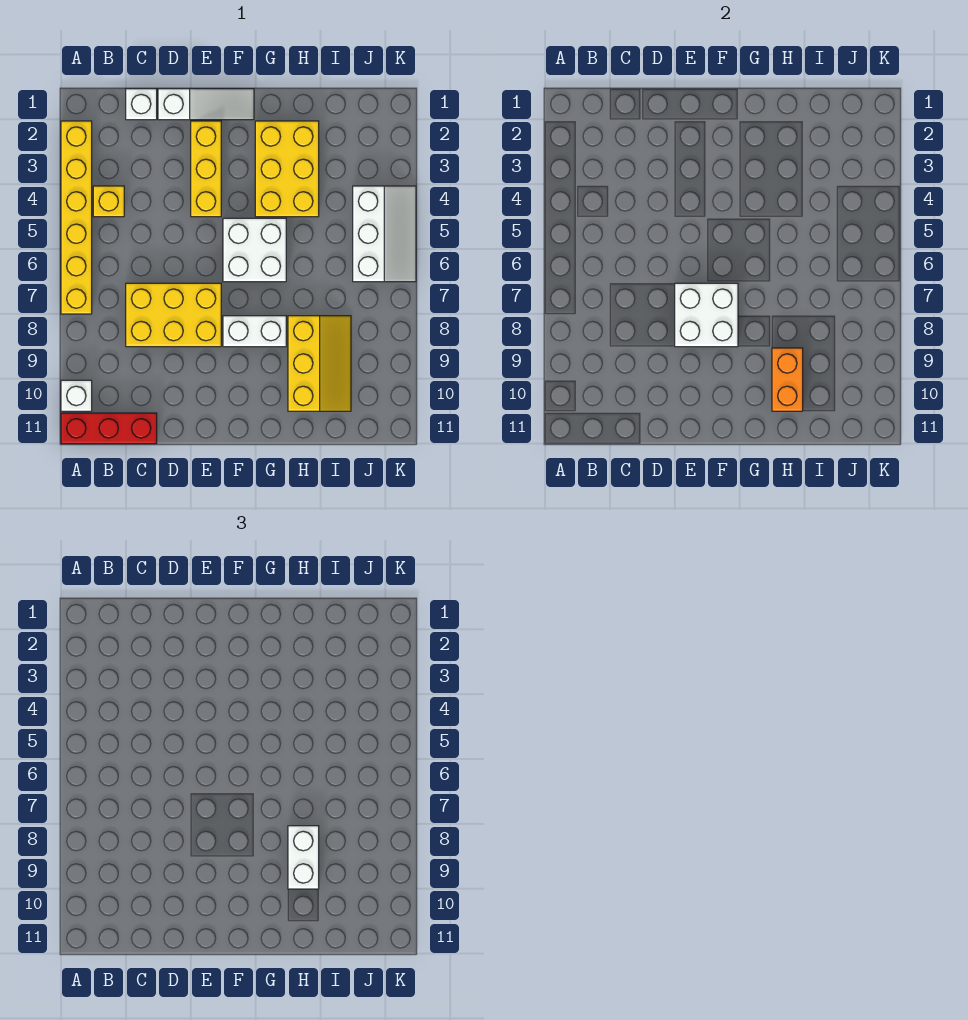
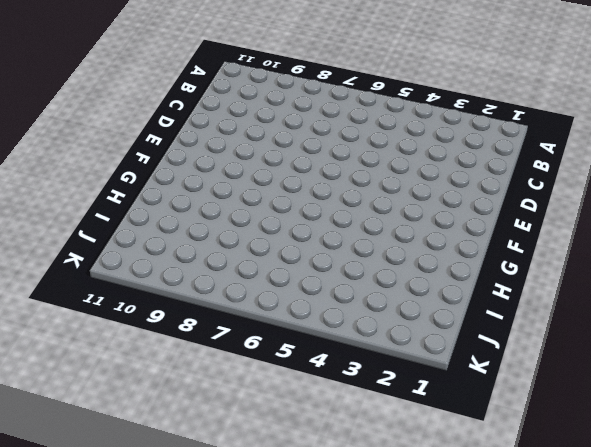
none -> yellow 1x6 brick [61,121,92,314]
none -> white 1x1 brick [61,380,92,411]
none -> red 1x3 brick [61,413,157,444]

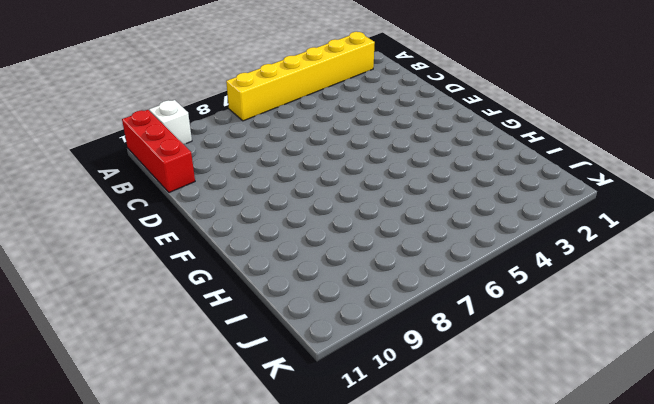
none -> yellow 1x1 brick [93,186,124,217]
none -> white 1x1 brick [126,89,157,120]
none -> yellow 2x3 brick [126,283,221,347]

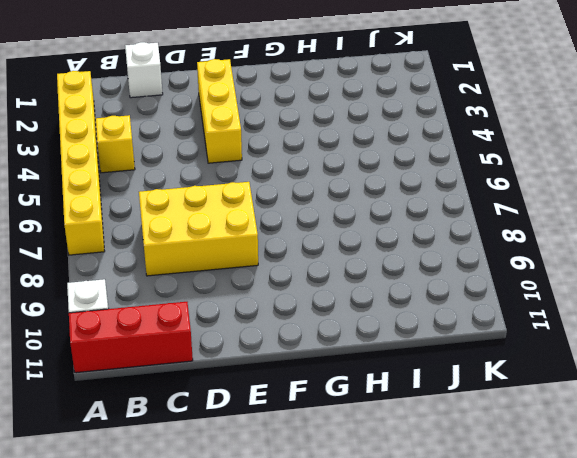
none -> white 1x3 slope [158,89,254,120]
none -> white 2x2 brick [223,218,286,282]
none -> white 1x2 brick [223,316,286,347]

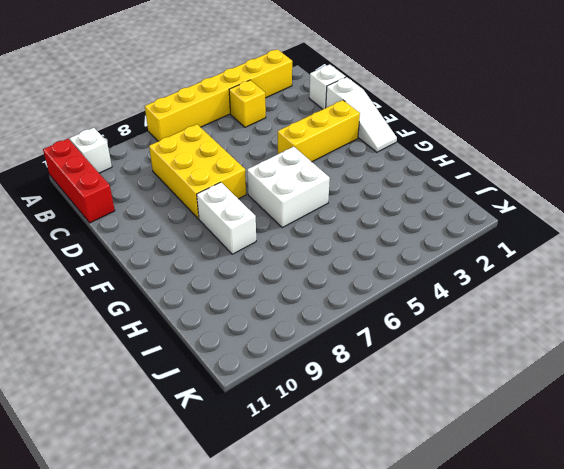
none -> yellow 2x3 brick [255,121,319,217]
none -> yellow 2x3 slope [288,316,351,411]
none -> white 2x3 slope [353,186,416,282]

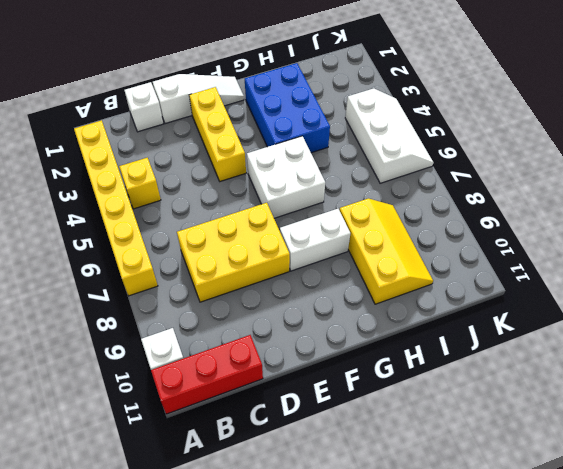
blue 2x3 brick [245,63,330,153] -> yellow 2x3 brick [255,121,319,217]
none -> white 2x2 brick [675,283,738,347]
none -> orange 1x2 brick [772,348,803,411]
none -> white 1x2 brick [288,826,319,889]

